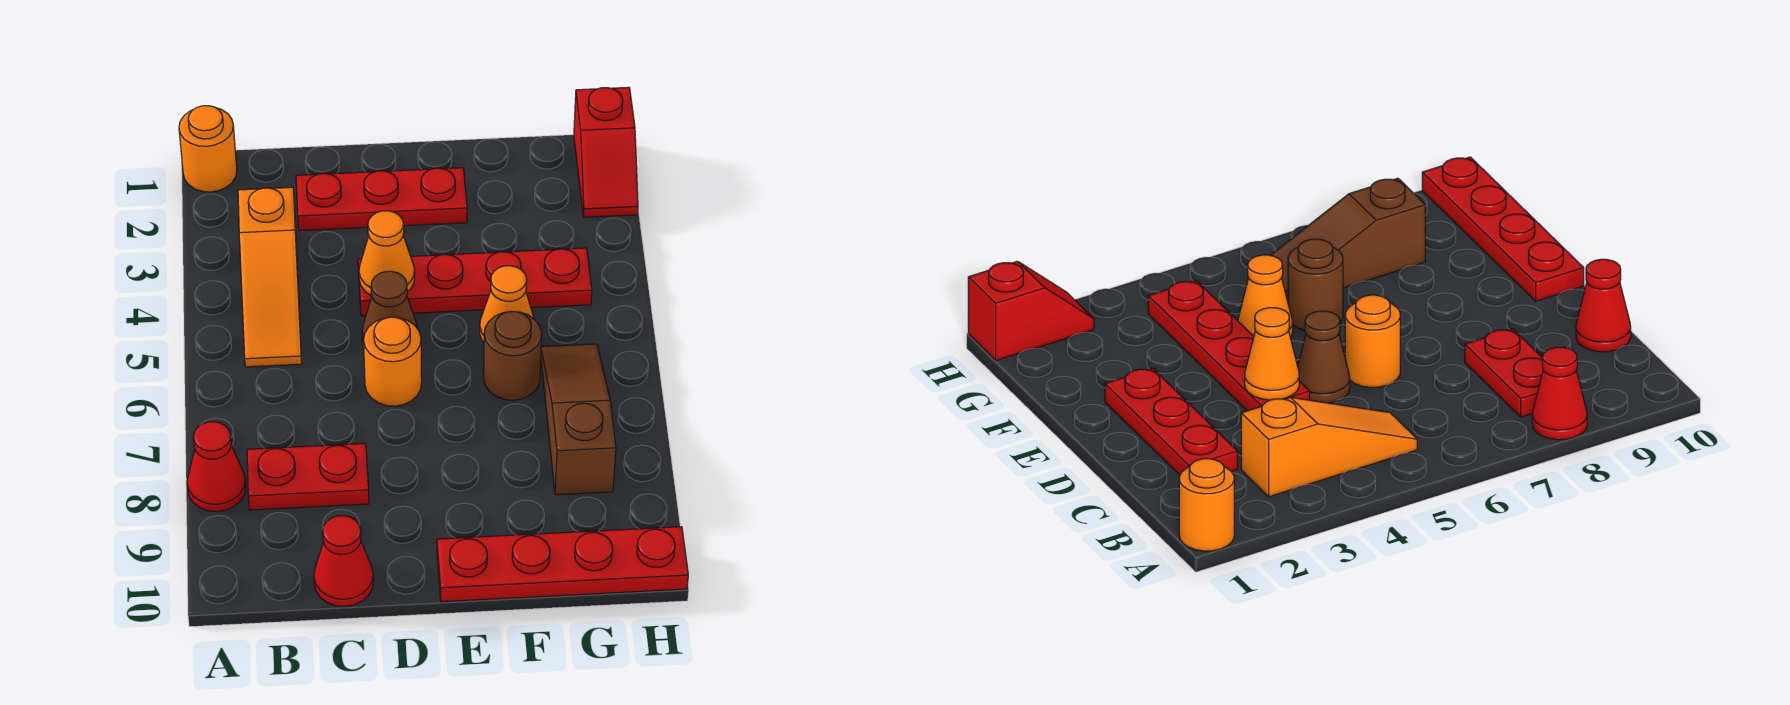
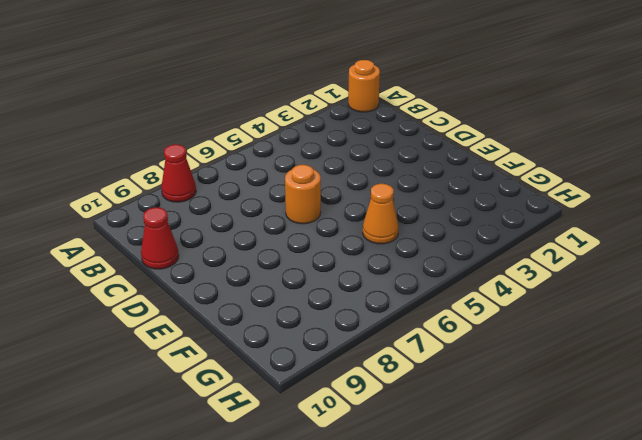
none -> orange 1x3 slope [238,187,302,367]
none -> red 1x2 plate [247,443,369,510]
none -> red 1x3 plate [296,168,467,231]

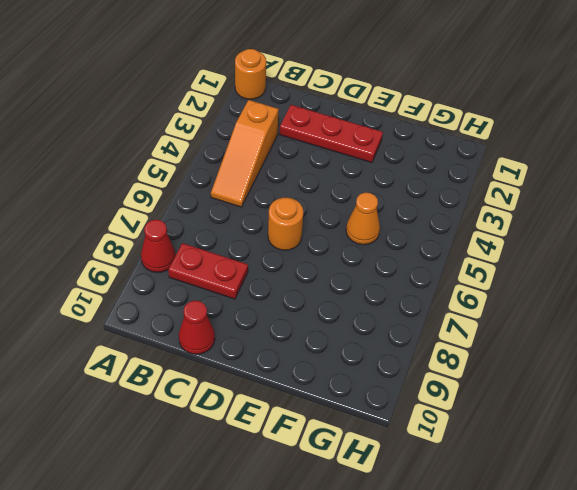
none -> red 1x4 plate [358,248,592,316]
none -> brown 1x1 cone [362,271,418,344]
none -> red 1x4 plate [437,527,688,602]

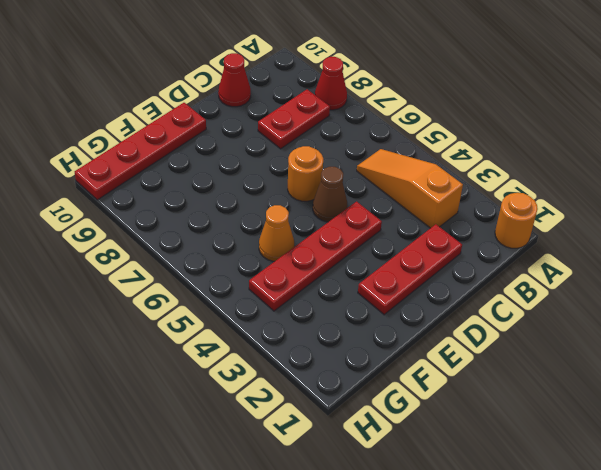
none -> brown 1x1 round brick [484,312,542,400]
none -> brown 1x3 slope [541,344,616,495]
none -> red 1x2 slope [574,87,638,217]

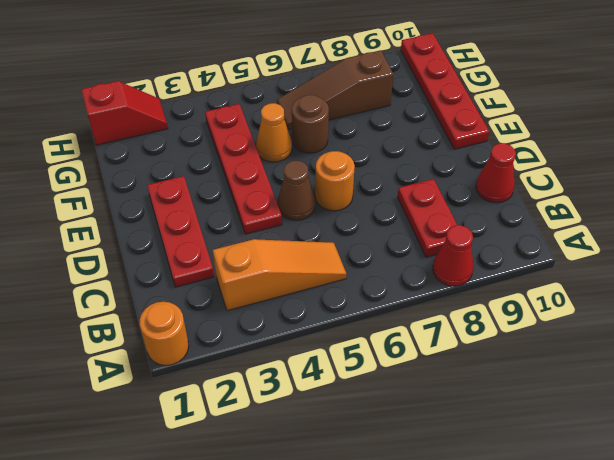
none -> orange 1x1 cone [359,211,415,296]

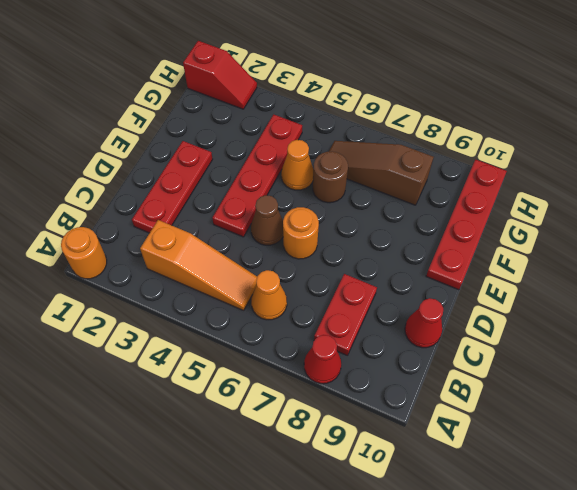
orange 1x1 cone [251,270,287,320] -> orange 1x1 cone moved to [359,211,415,296]

